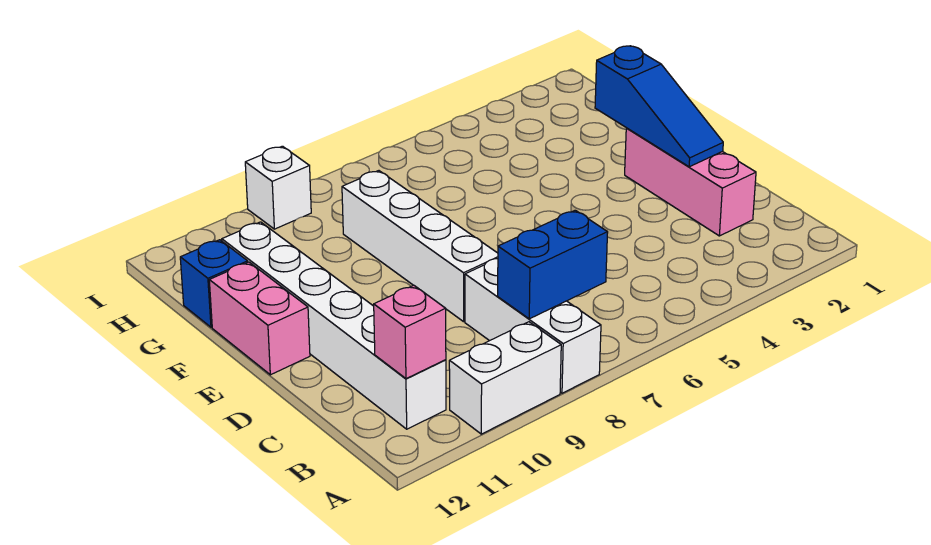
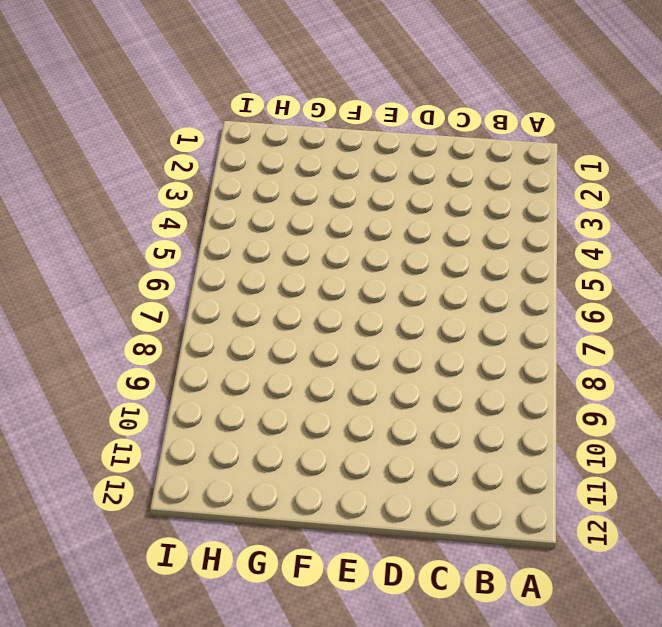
none -> white 1x3 brick [465,259,601,393]
none -> white 1x2 brick [449,322,561,434]

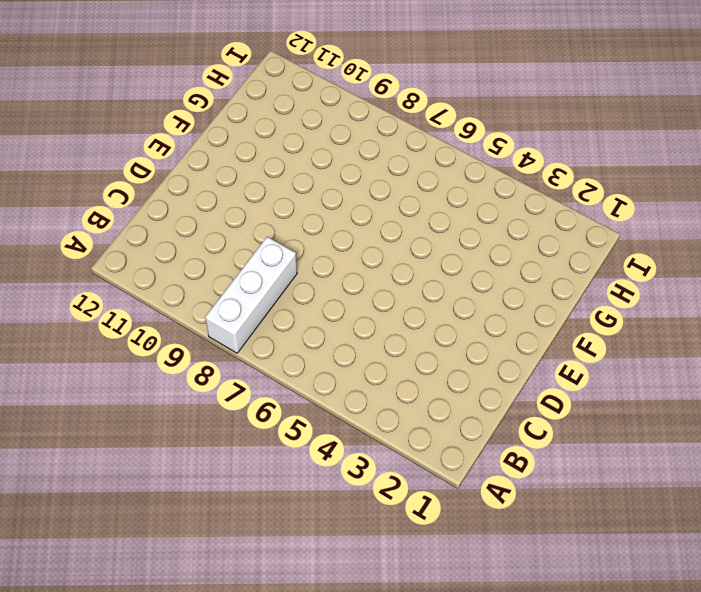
none -> white 1x2 brick [449,322,561,434]
none -> white 1x6 brick [222,222,446,429]

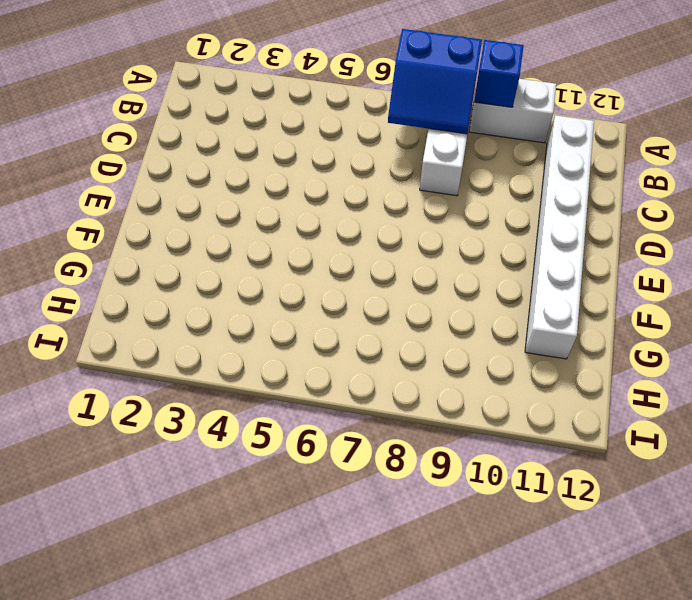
blue 2x2 slope [388,29,482,134] -> blue 1x2 brick [498,210,608,319]
blue 1x1 brick [474,40,524,107] -> blue 1x1 brick moved to [180,240,248,327]
none -> pink 1x3 brick [625,128,756,236]
none -> white 1x4 brick [342,171,498,322]

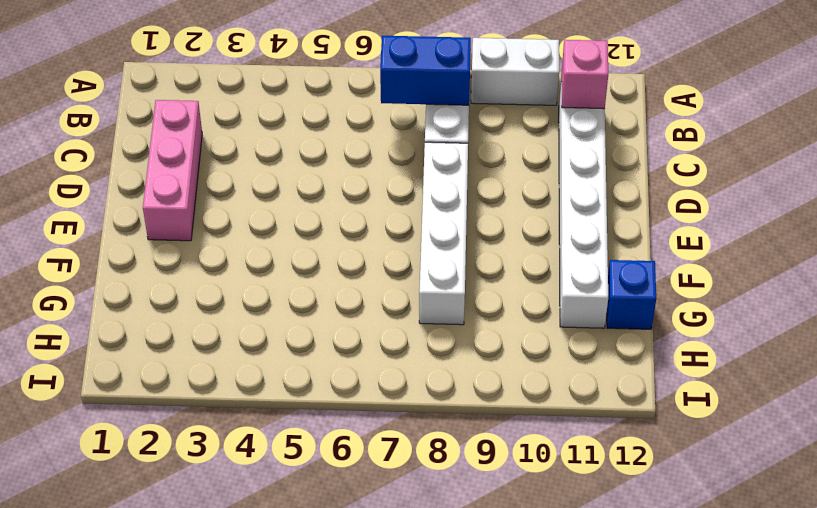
none -> pink 1x2 brick [209,262,310,375]
none -> white 1x1 brick [245,146,311,229]

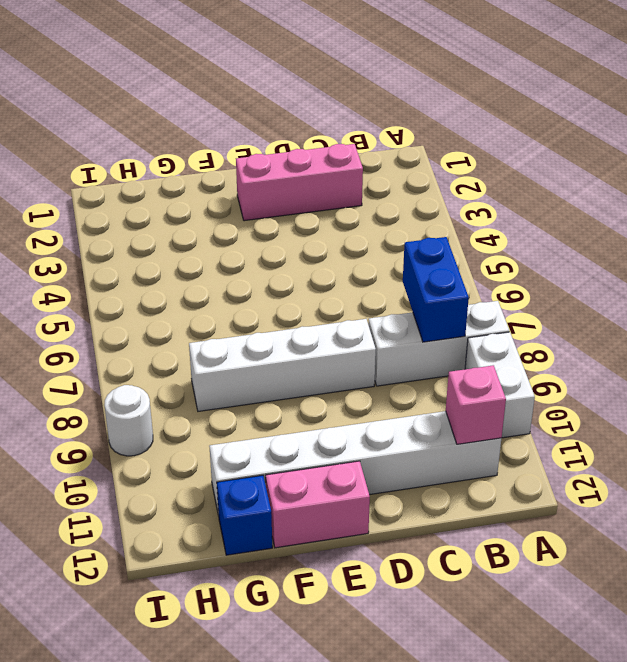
white 1x1 round brick [104,385,153,456] -> white 1x1 brick [245,146,311,229]
none -> blue 1x3 slope [595,46,723,167]

